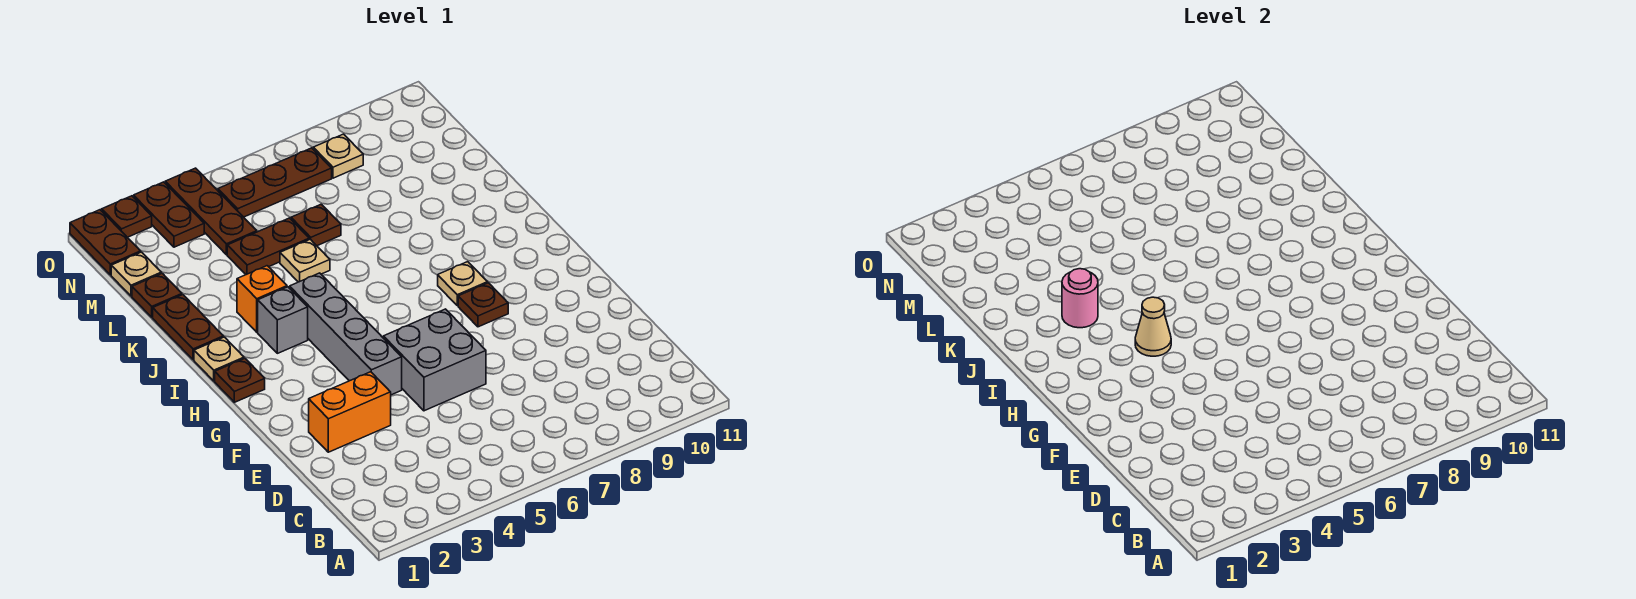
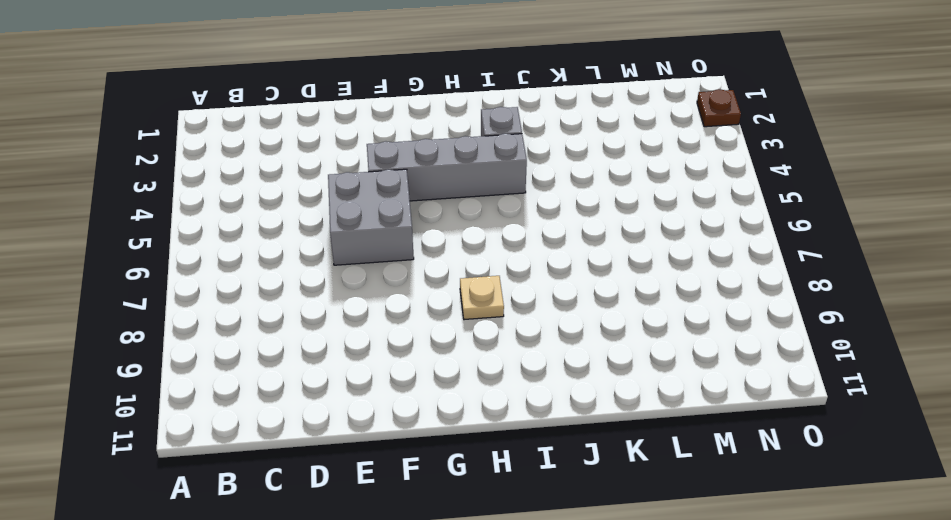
none -> orange 1x2 brick [309,372,391,452]
none -> brown 1x1 plate [458,283,508,327]
none -> brown 1x1 plate [215,358,265,402]

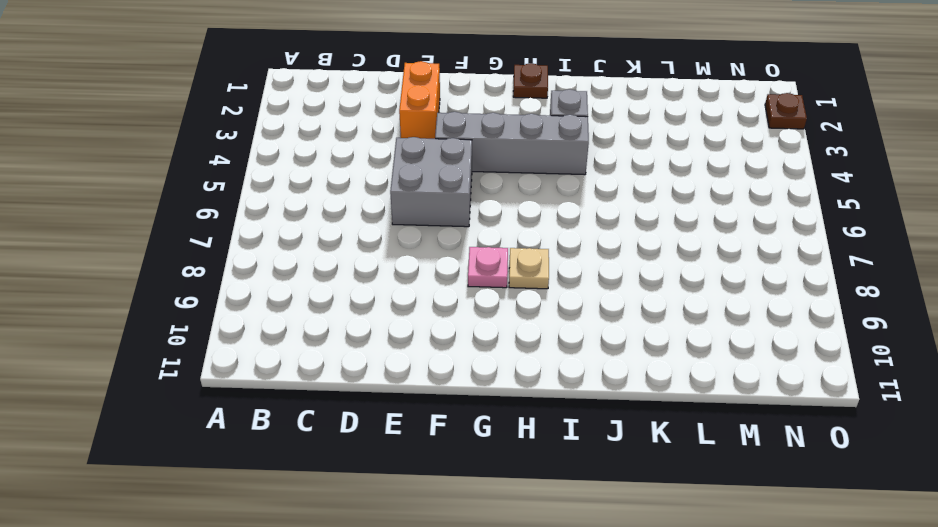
pink 1x1 plate [468,247,508,288] -> brown 1x1 plate [458,283,508,327]
none -> tan 1x1 plate [194,337,244,381]
none -> brown 1x2 plate [153,295,223,360]
none -> orange 1x1 brick [237,266,287,332]

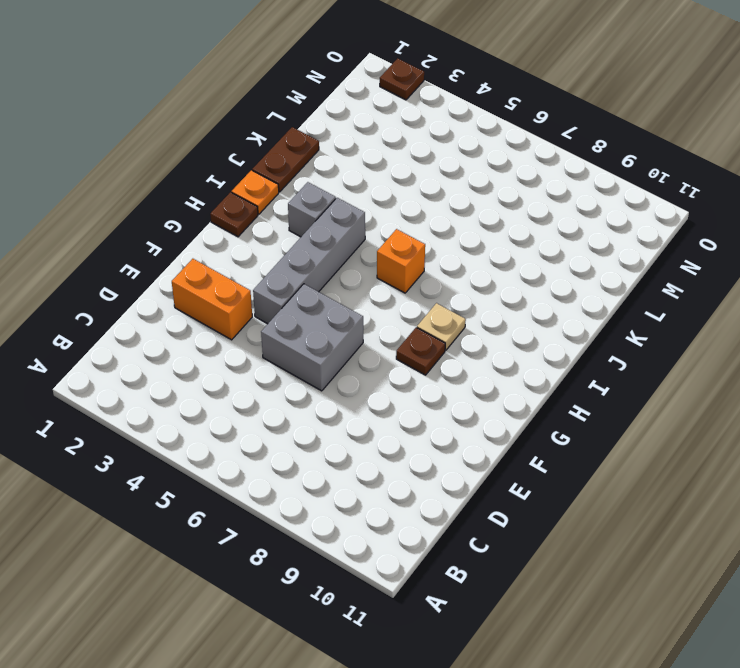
orange 1x1 plate [232,170,279,214] -> tan 1x1 plate [194,337,244,381]
orange 1x1 brick [377,229,425,293] -> orange 1x1 brick moved to [237,266,287,332]
none -> tan 1x1 plate [280,239,330,282]
none -> brown 1x1 plate [132,273,182,317]
none -> brown 1x2 plate [227,218,309,275]

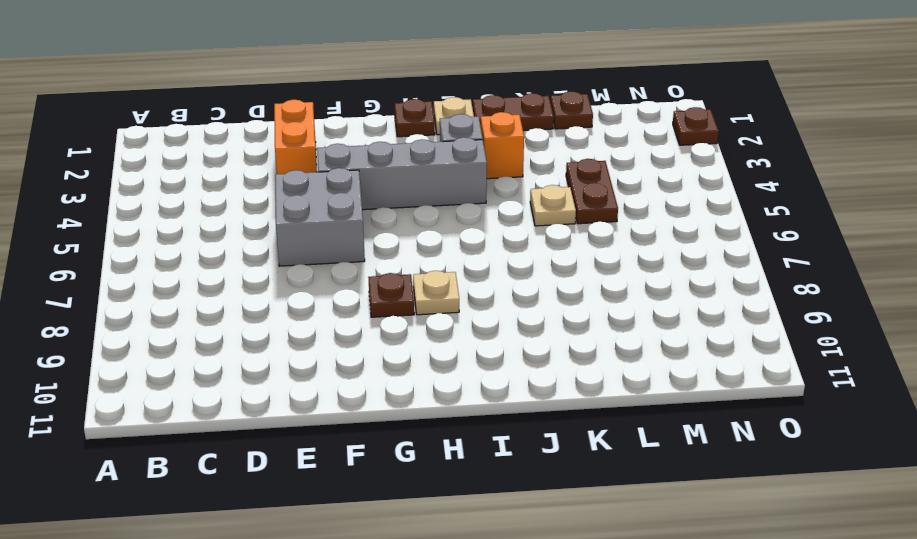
none -> brown 1x1 plate [291,204,341,246]
none -> tan 1x1 plate [111,252,161,296]
none -> brown 1x3 plate [165,168,257,255]

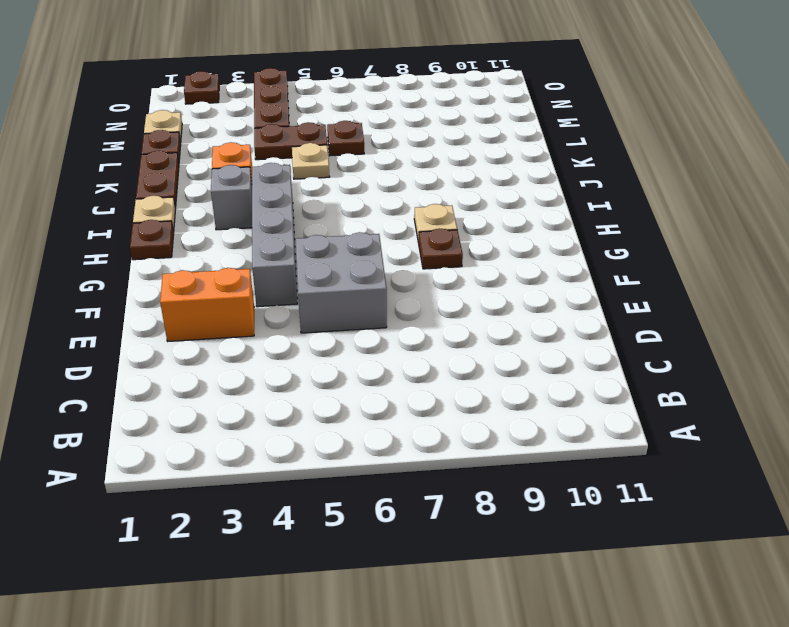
none -> brown 1x2 plate [70,210,141,275]
none -> brown 1x2 plate [134,182,204,247]
none -> brown 1x3 plate [218,148,332,217]

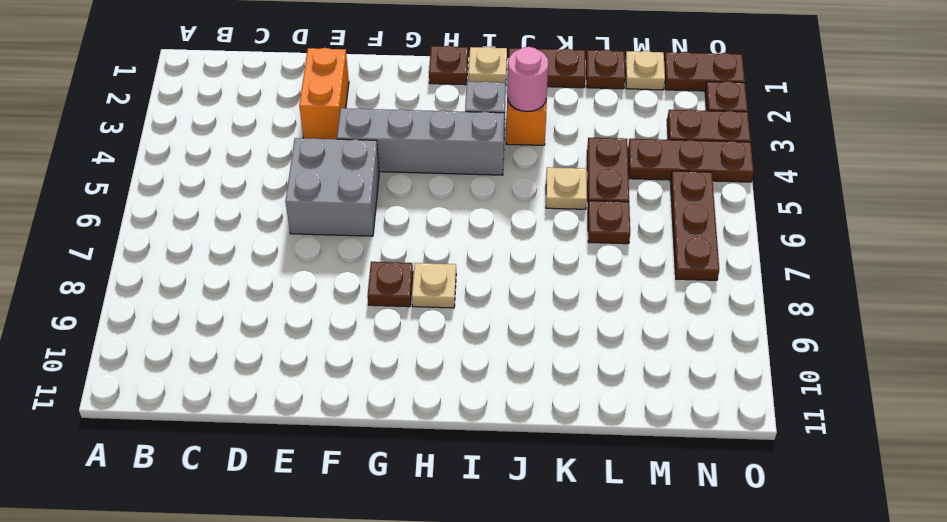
none -> tan 1x1 plate [313,134,363,178]
none -> tan 1x1 cone [1135,297,1171,356]

